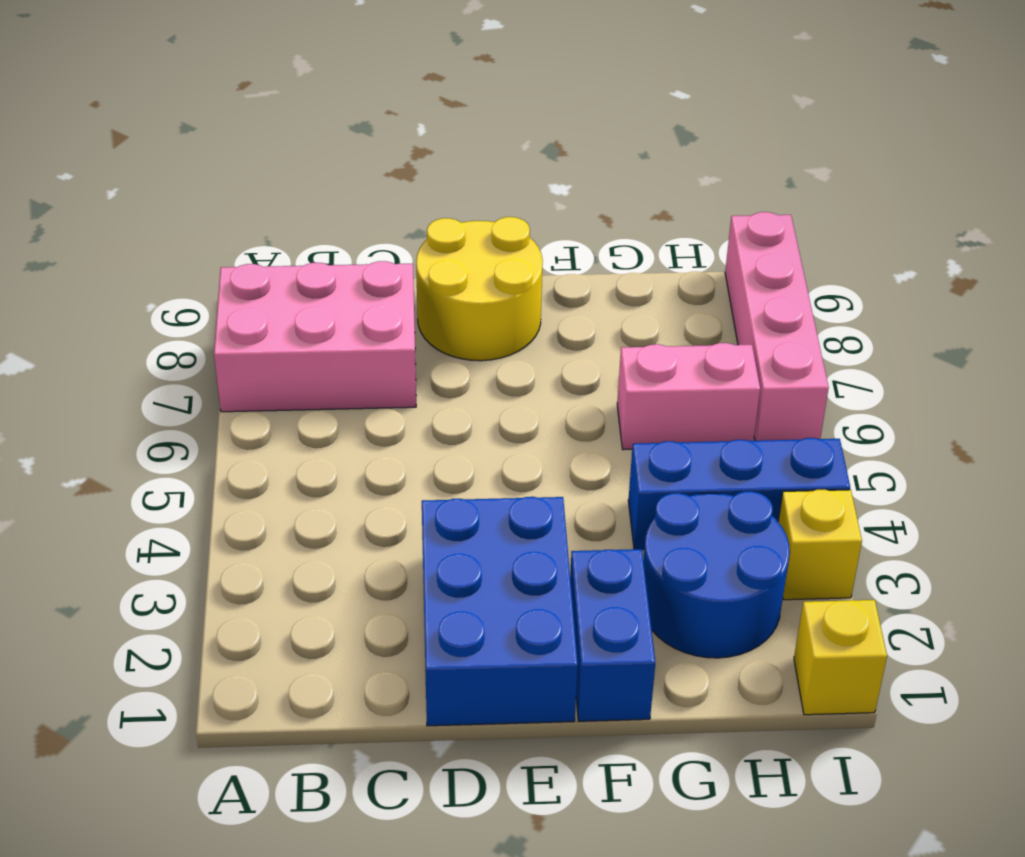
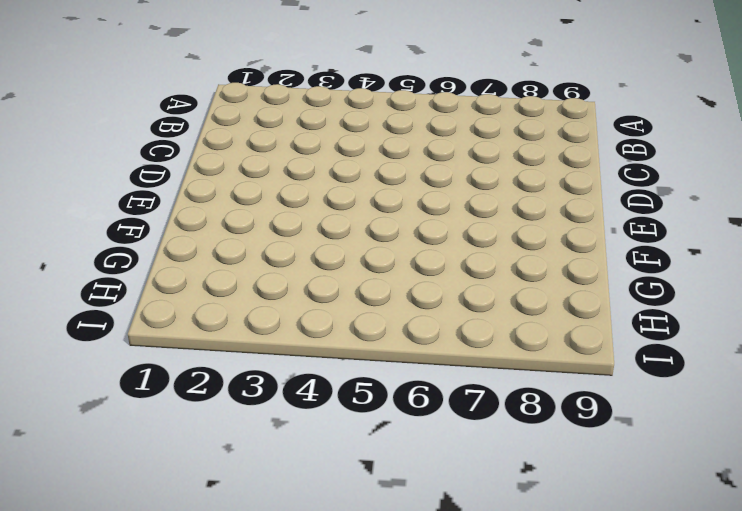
none -> pink 2x3 brick [214,261,416,412]
none -> blue 2x3 brick [422,497,578,726]

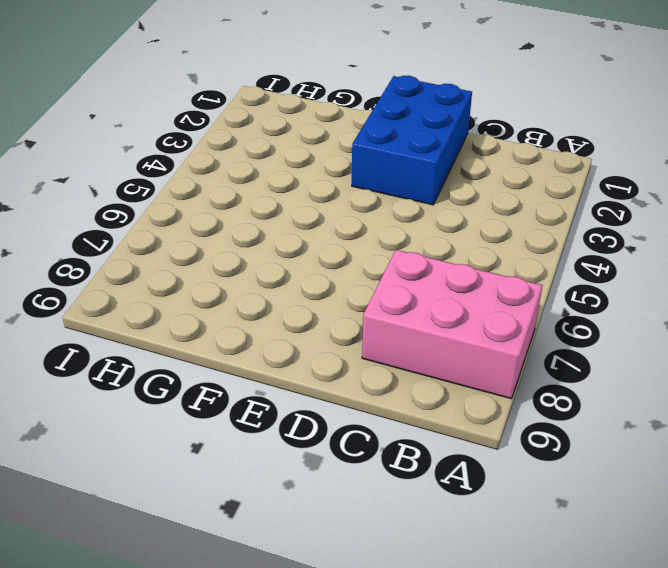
none -> yellow 2x2 round brick [416,217,543,361]
none -> blue 1x2 brick [570,549,655,721]

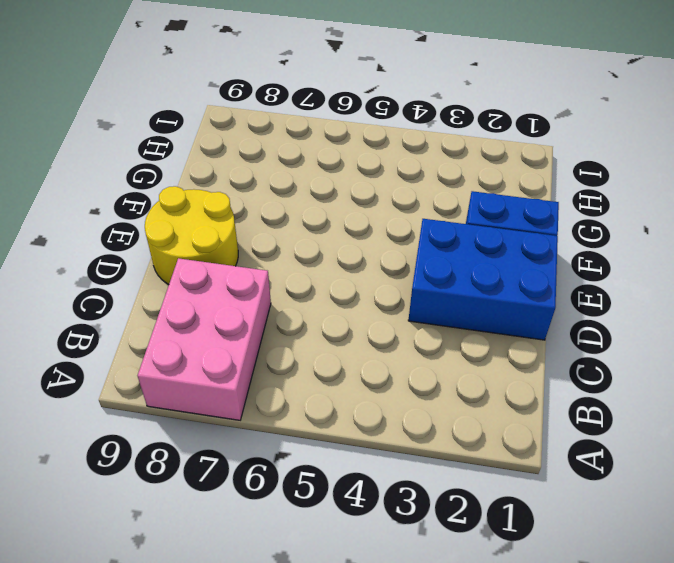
none -> blue 2x2 round brick [643,491,790,658]
none -> blue 1x3 brick [628,438,850,550]

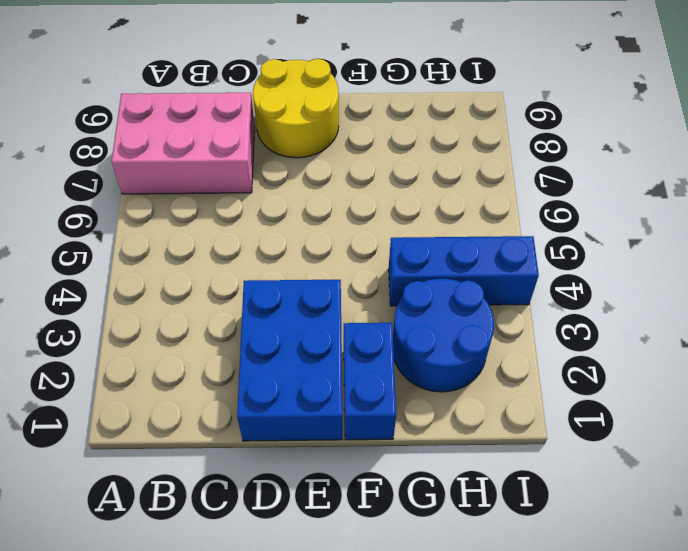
none -> pink 1x2 brick [617,343,760,450]
none -> yellow 1x1 brick [794,600,887,715]

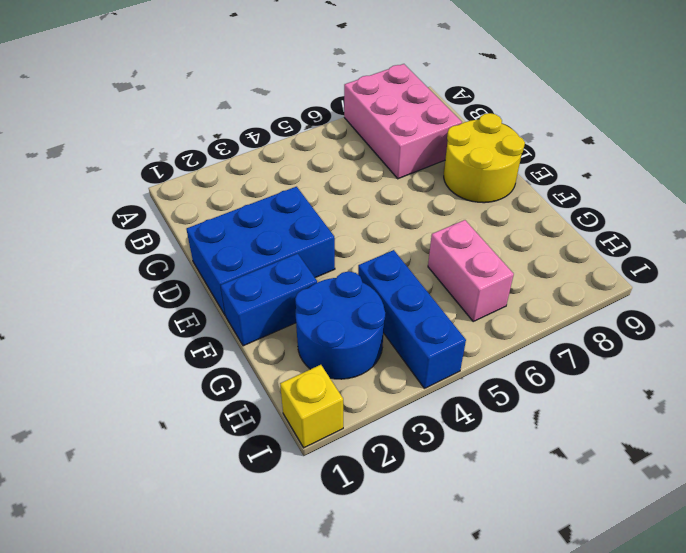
none -> yellow 1x1 brick [778,490,862,600]
none -> pink 1x4 brick [725,212,829,441]

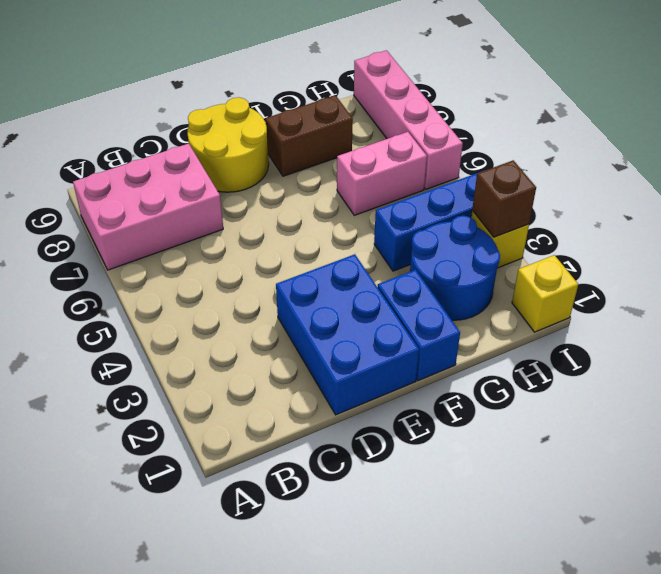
brown 1x2 brick [265,95,353,176] -> none
brown 1x1 brick [472,160,536,237] -> none

